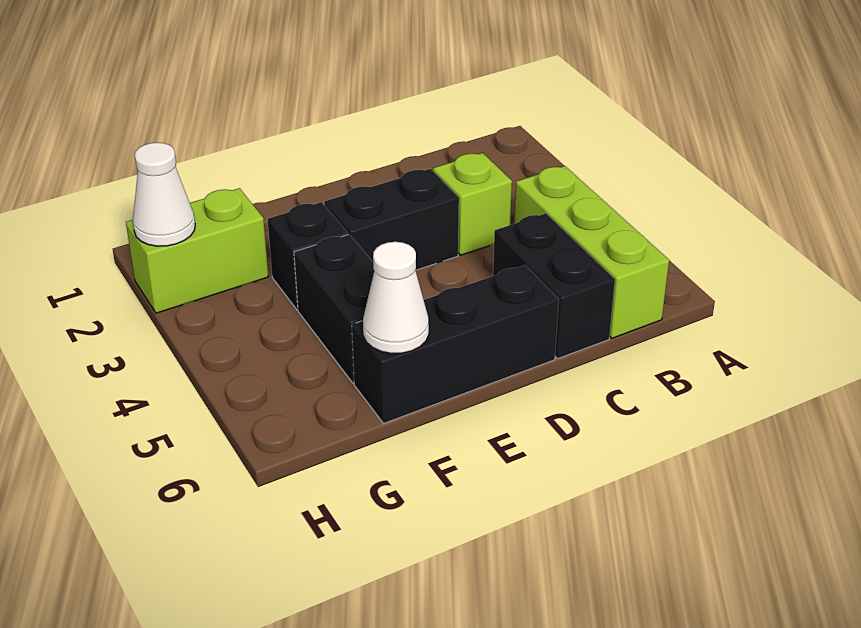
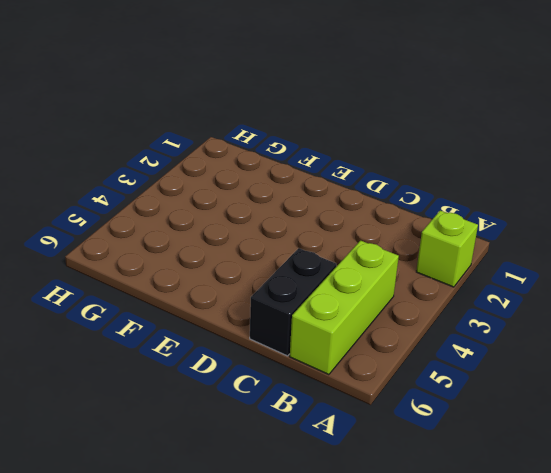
lime 1x1 brick [416,211,478,287] -> lime 1x1 brick moved to [433,153,512,255]
none -> black 1x2 brick [324,169,459,270]
none -> black 1x3 brick [352,265,559,423]

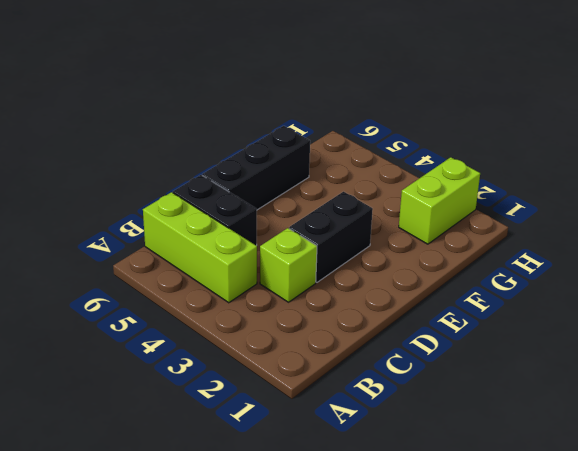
none -> black 1x1 brick [268,202,348,310]
none -> black 1x2 brick [294,235,374,383]

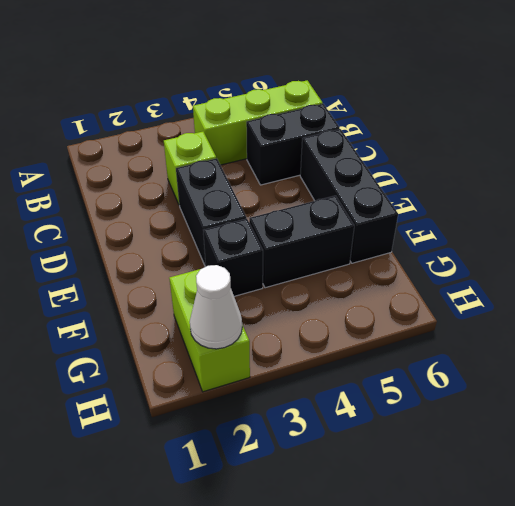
none -> white 1x1 cone [363,242,429,354]

